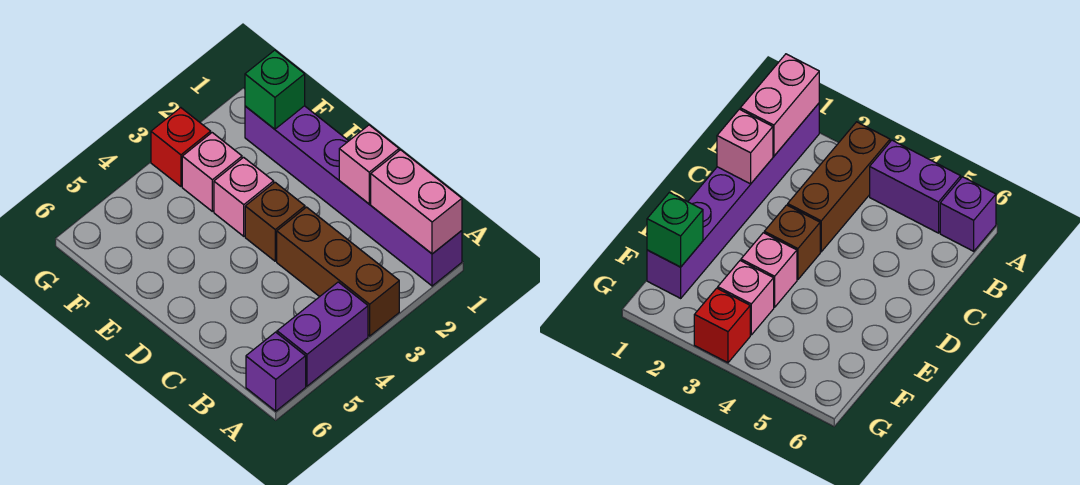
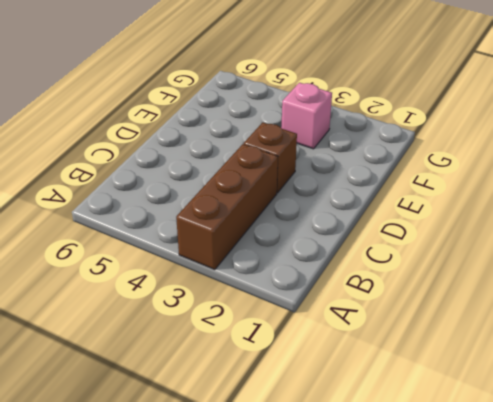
none -> purple 1x6 brick [245,106,462,286]
none -> purple 1x2 brick [277,282,368,386]

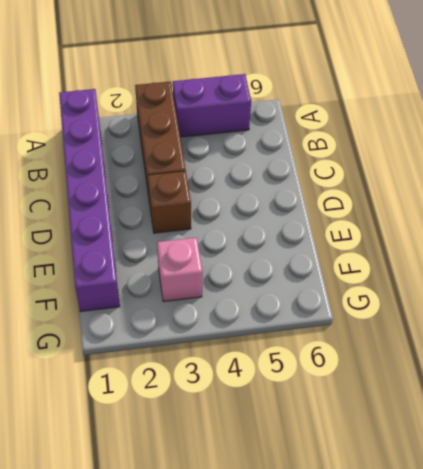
none -> purple 1x1 brick [246,332,306,411]
none -> pink 1x1 brick [214,157,274,236]

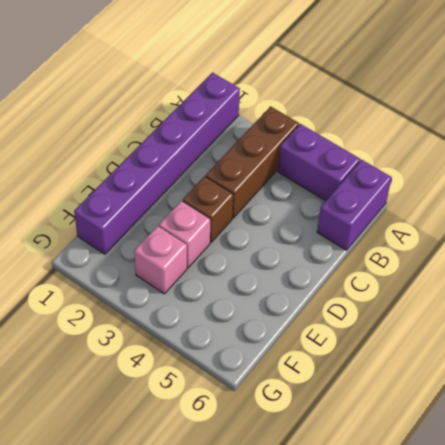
purple 1x2 brick [317,160,392,250] -> purple 1x1 brick [246,332,306,411]
none -> red 1x1 brick [151,108,211,186]
none -> pink 1x2 brick [371,150,462,254]

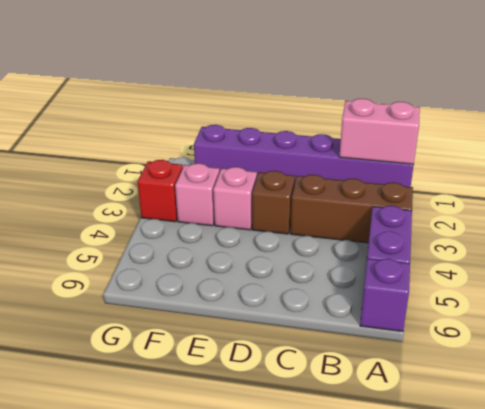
none -> pink 1x1 brick [339,125,399,204]
none -> green 1x1 brick [245,50,305,129]

